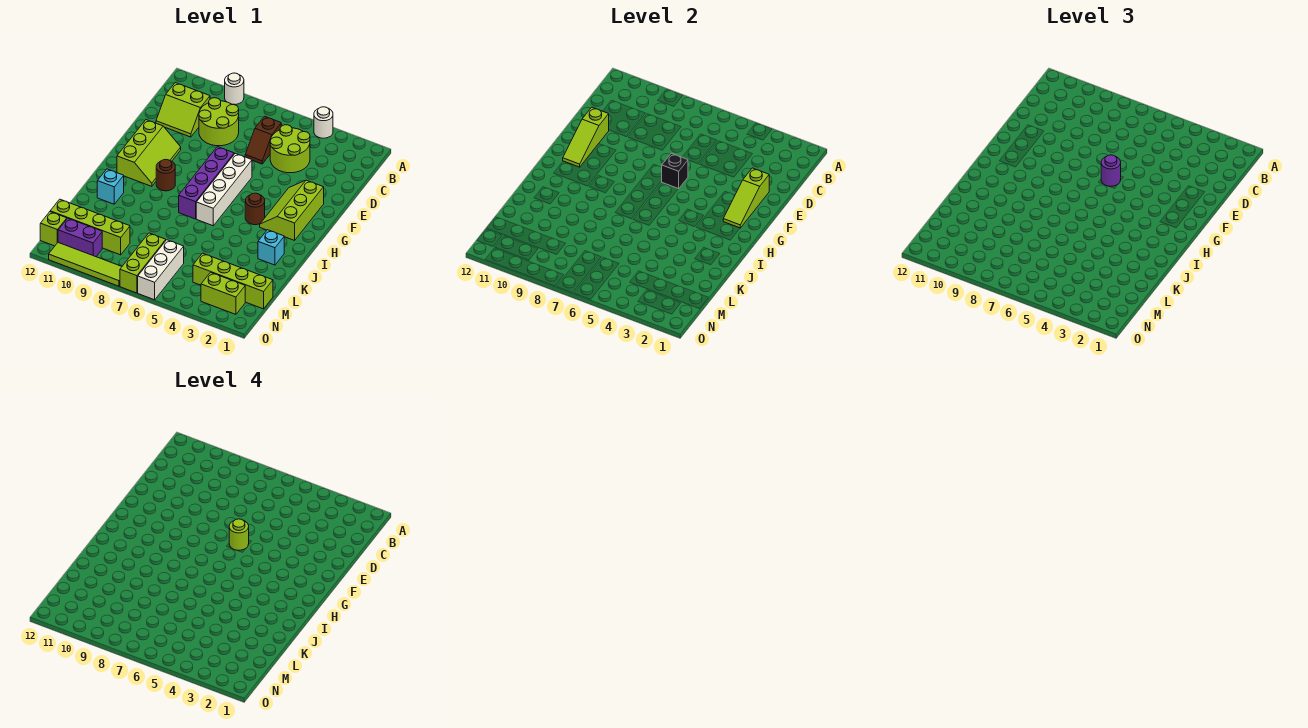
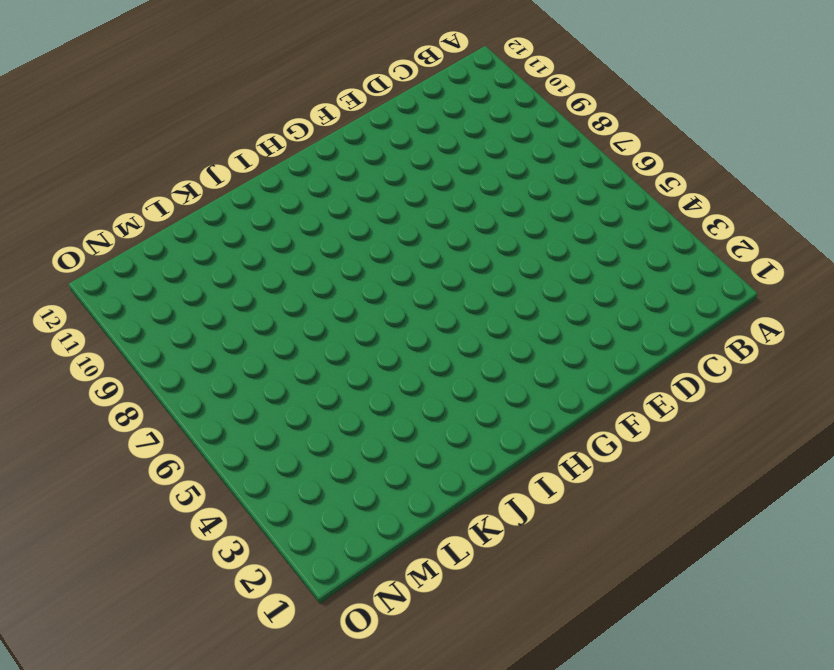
none -> white 1x1 round brick [314,107,333,138]
none -> white 1x1 round brick [225,73,244,105]
none -> lime 2x2 round brick [270,125,310,173]

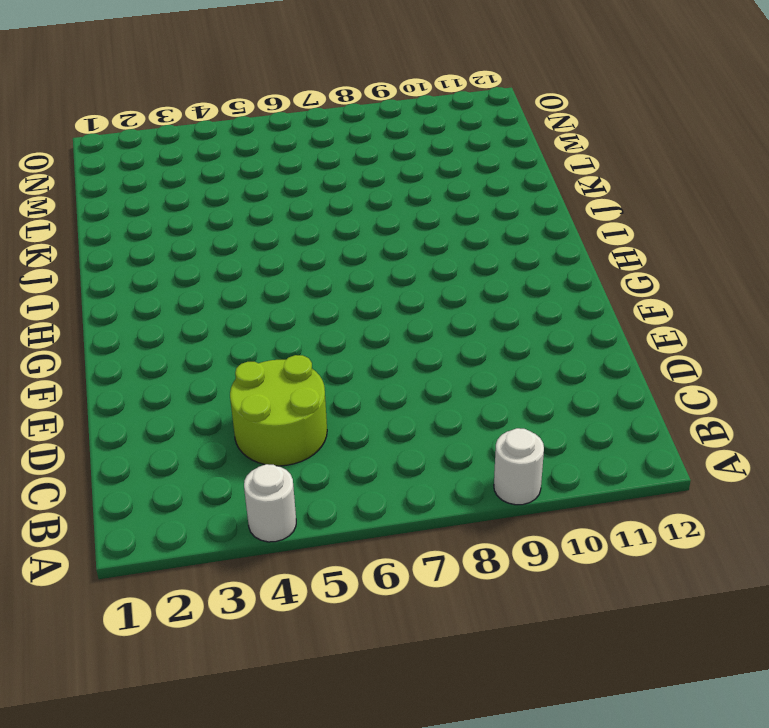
none -> brown 1x2 slope [245,116,281,164]
none -> lime 2x2 round brick [199,98,239,146]
none -> lime 2x2 slope [156,83,210,137]

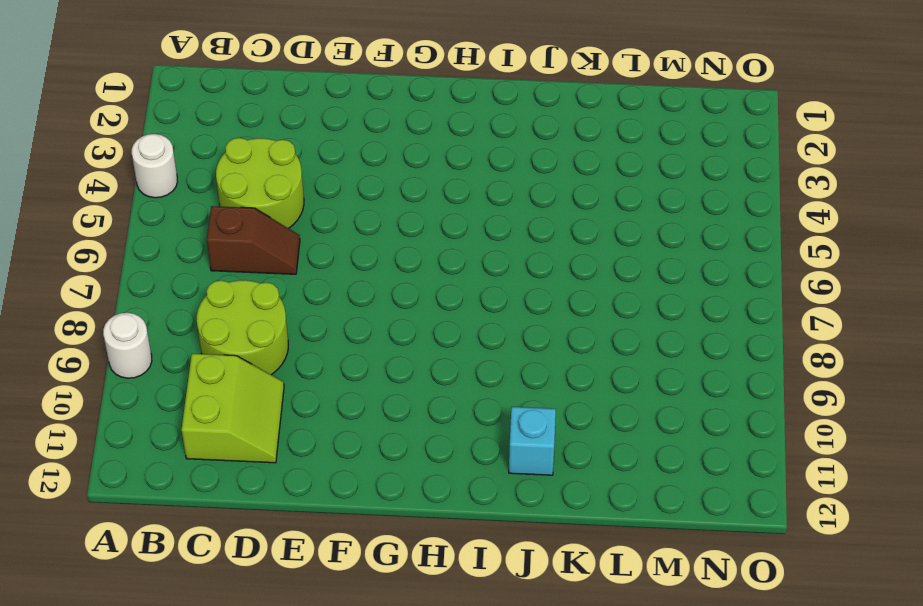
none -> lime 2x3 slope [260,180,324,240]
none -> white 1x4 brick [196,153,252,226]
none -> purple 1x4 brick [179,147,234,219]

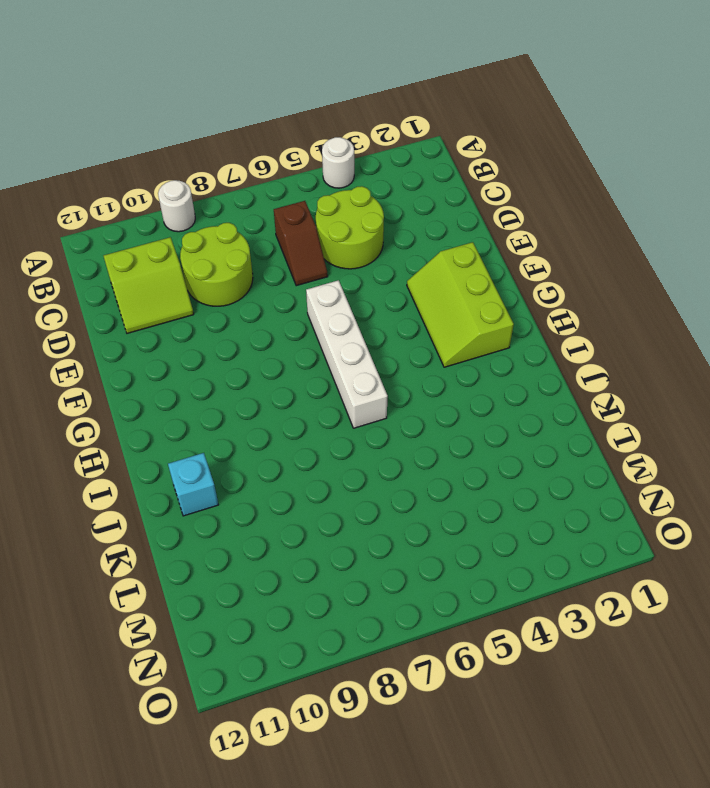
none -> purple 1x4 brick [179,147,234,219]
none -> lime 2x3 slope [117,120,181,186]
none -> brown 1x1 round brick [245,193,265,225]

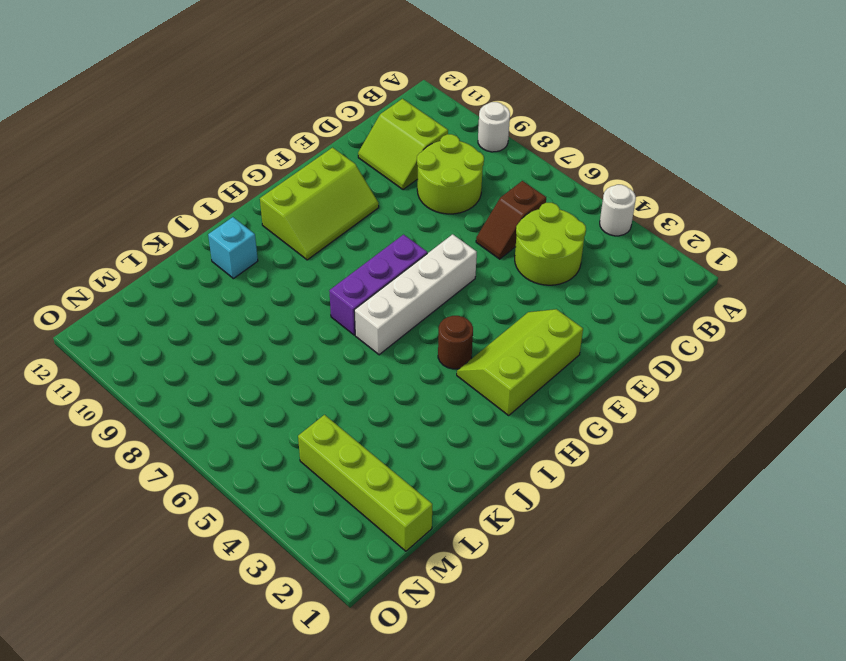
purple 1x3 brick [329,235,427,335] -> purple 1x4 brick [179,147,234,219]
none -> brown 1x1 round brick [156,159,175,191]
none -> cyan 1x1 brick [258,230,284,265]
none -> white 1x3 brick [138,240,184,300]

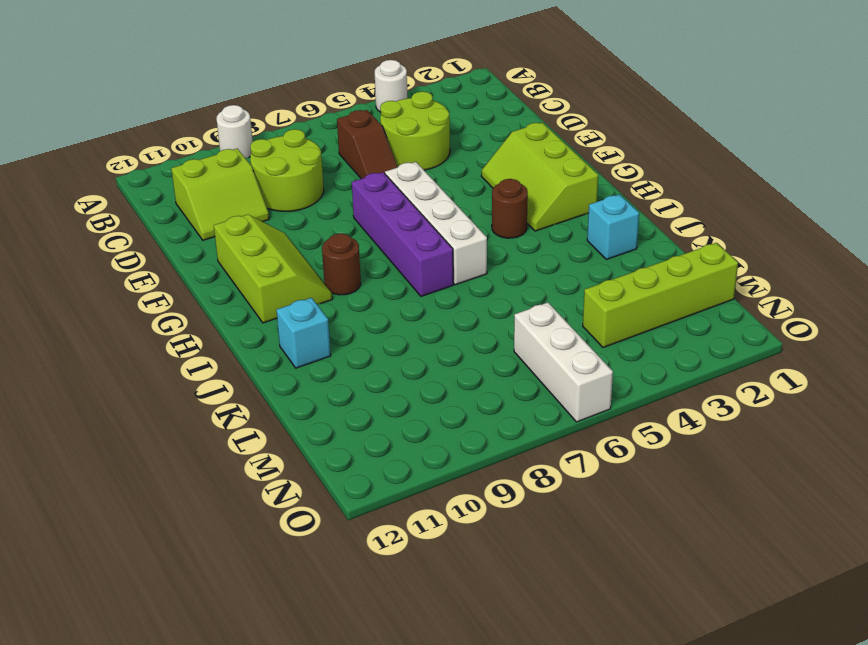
none -> lime 1x3 brick [120,233,166,293]
none -> lime 1x4 brick [50,199,130,255]
none -> lime 1x2 brick [201,272,245,314]

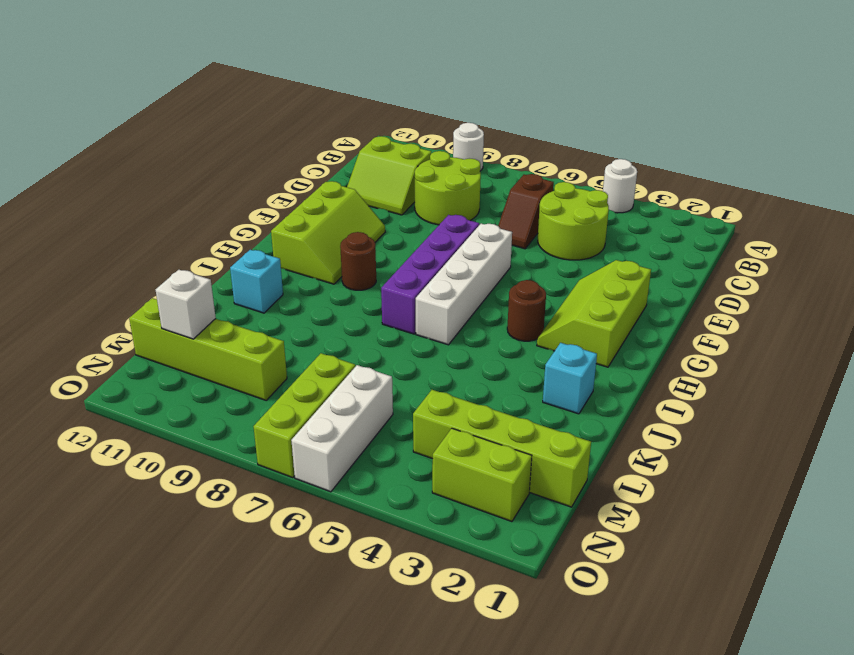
white 1x1 brick [156,270,216,339] -> none
none -> purple 1x2 brick [58,218,102,257]
none -> lime 1x1 brick [40,212,67,246]
none -> lime 1x4 tile [49,243,122,286]

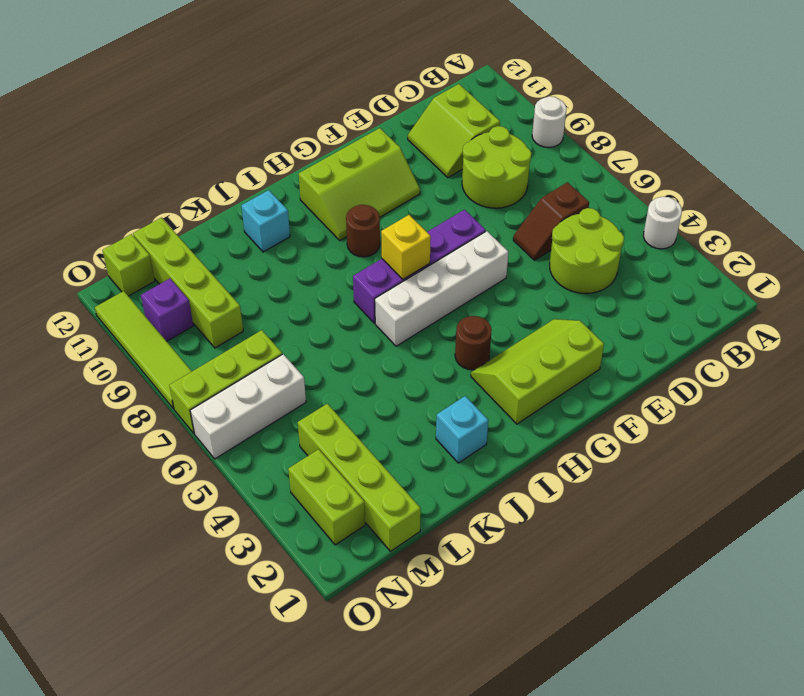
yellow 1x1 brick [381,215,431,279] -> none
purple 1x1 brick [141,279,193,341] -> purple 1x2 brick [58,218,102,257]
none -> lime 1x3 slope [723,168,769,228]
none -> lime 1x3 slope [563,107,609,167]
none -> black 1x1 brick [662,153,688,189]

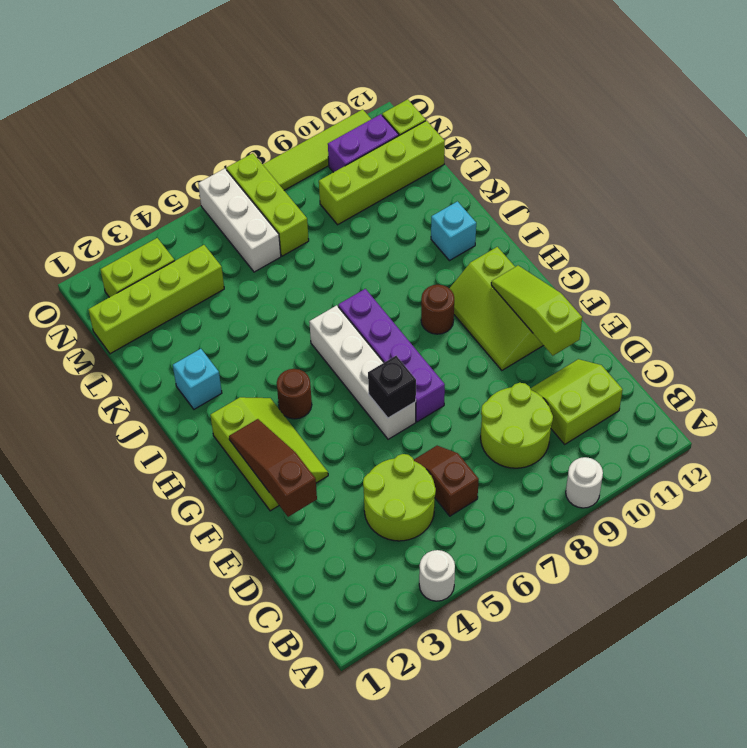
brown 1x3 slope [229,419,317,517] -> lime 1x3 slope [723,168,769,228]
none -> purple 1x1 round brick [1101,155,1121,186]
none -> lime 1x1 round brick [229,519,249,550]

